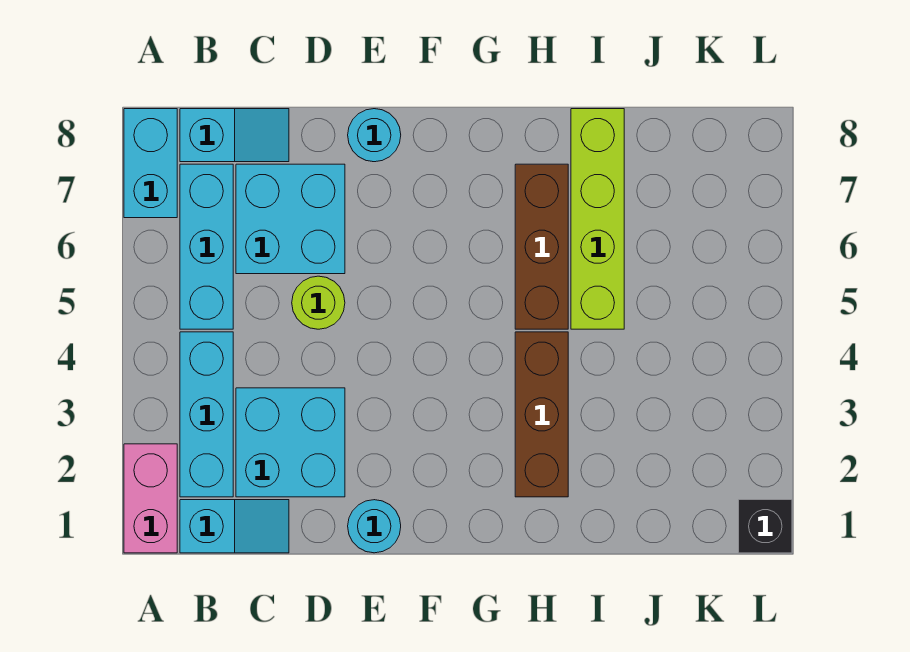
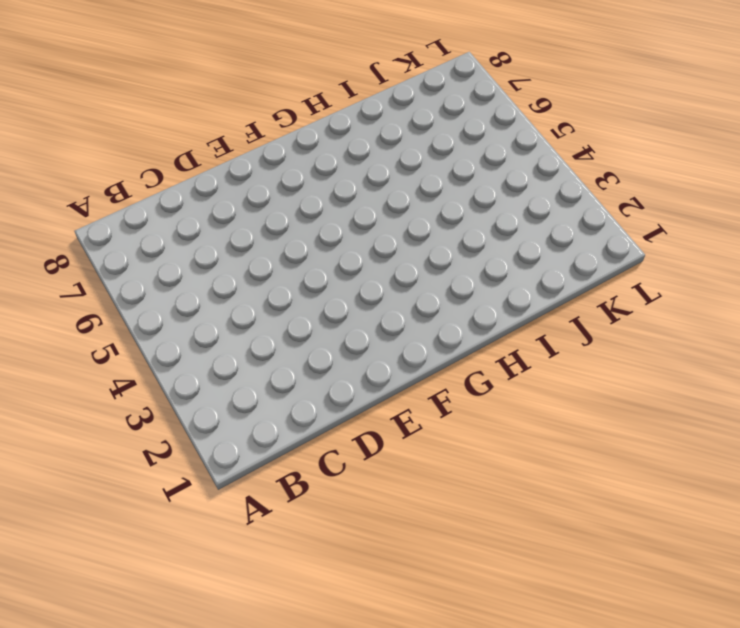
none -> pink 1x2 brick [124,444,177,553]
none -> cyan 1x2 brick [124,109,177,218]
none -> cyan 1x2 slope [180,500,289,553]

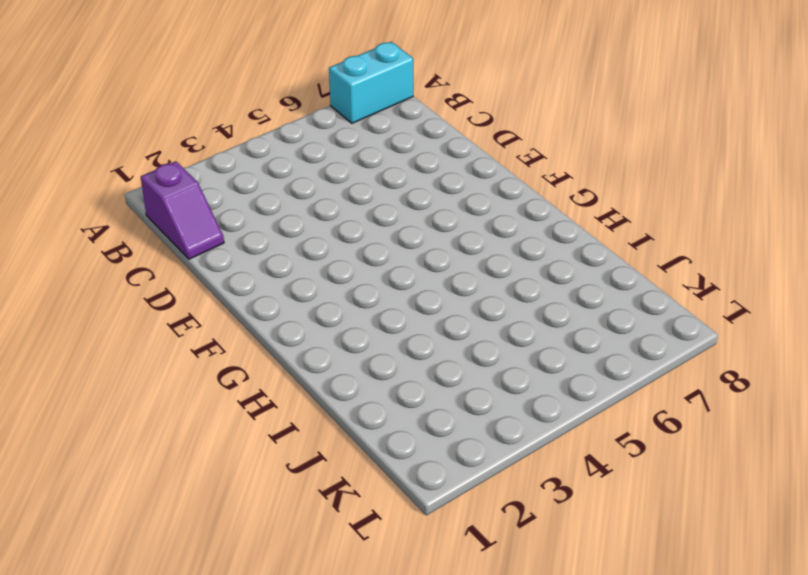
purple 1x2 slope [141,161,224,259] -> cyan 1x2 slope [180,500,289,553]
none -> pink 1x2 brick [124,444,177,553]
none -> cyan 1x3 brick [180,332,233,497]
none -> cyan 1x3 brick [180,164,233,329]

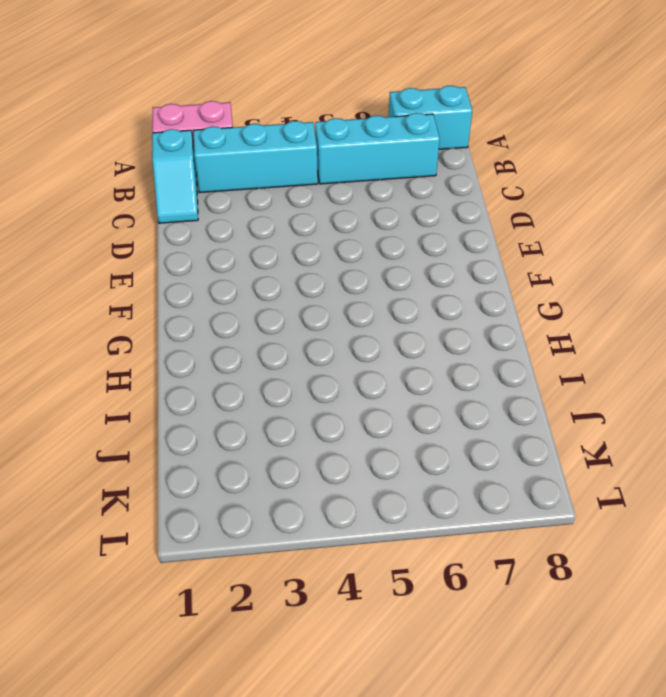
none -> cyan 1x2 slope [180,109,289,162]
none -> cyan 2x2 brick [236,388,345,497]
none -> cyan 2x2 brick [236,164,345,274]

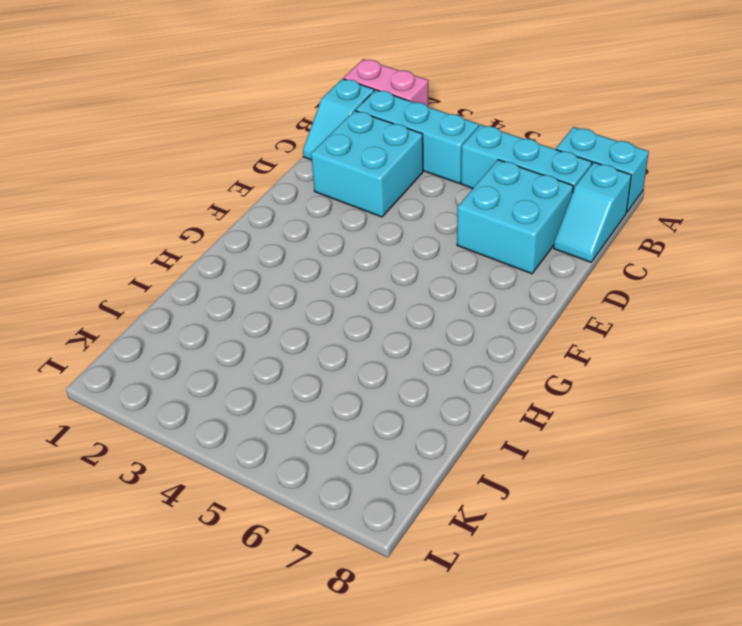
none -> lime 1x1 round brick [292,276,345,329]
none -> cyan 1x1 round brick [348,500,401,553]
none -> cyan 1x1 round brick [348,109,401,162]

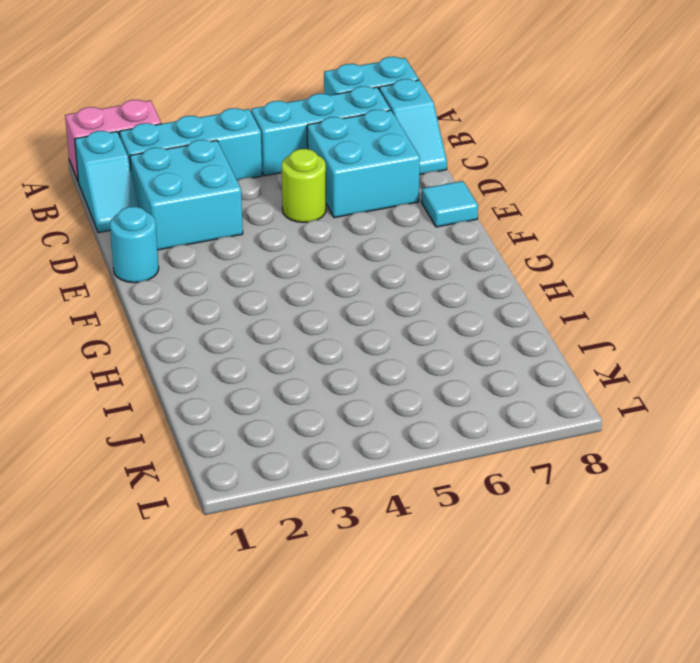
cyan 1x1 tile [422,181,478,227] -> cyan 1x1 round brick [348,109,401,162]
none -> brown 1x3 brick [515,332,568,497]
none -> brown 1x3 brick [515,164,568,329]
none -> lime 1x4 brick [571,109,624,329]

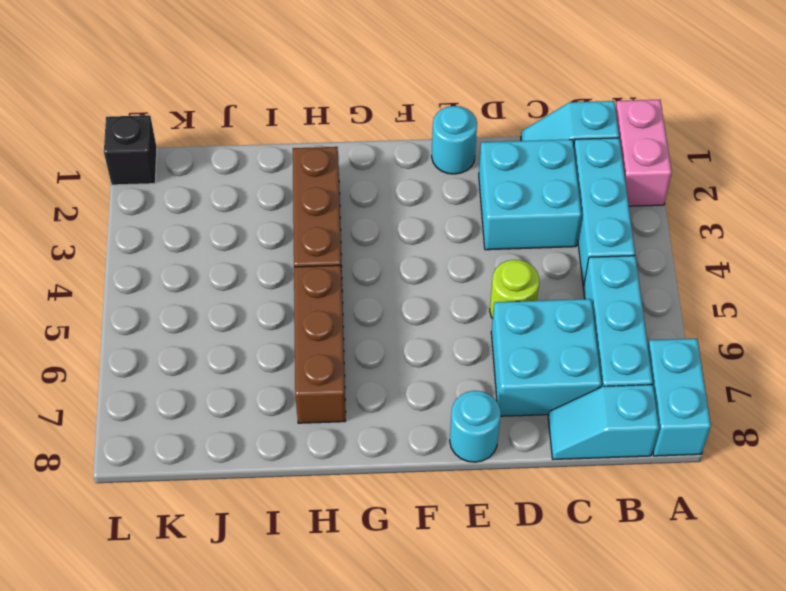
none -> lime 1x4 brick [571,109,624,329]

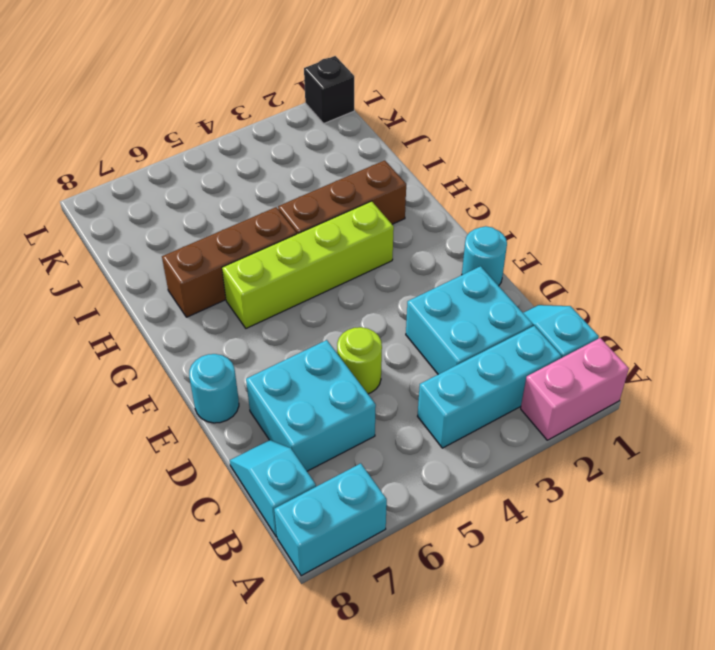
lime 1x4 brick [222,201,394,328] -> lime 1x4 brick moved to [571,109,624,329]
none -> cyan 1x3 brick [180,164,233,329]

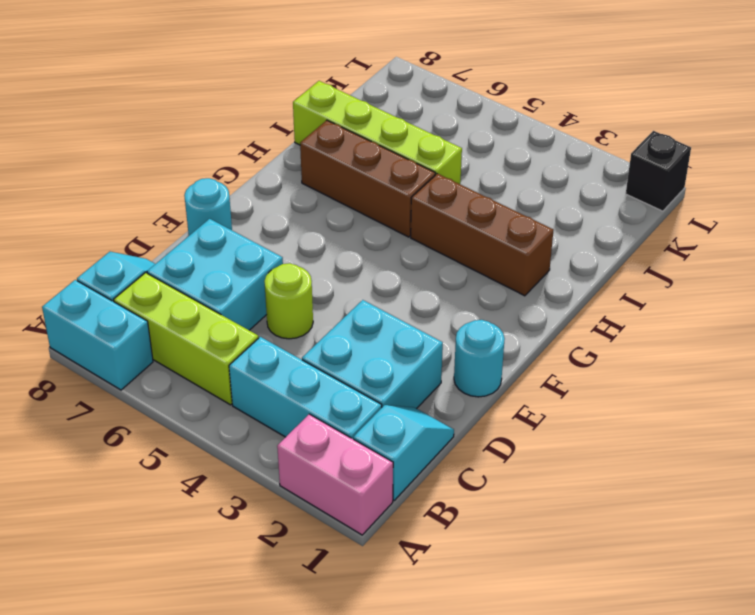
lime 1x3 brick [114,273,259,405] -> cyan 1x3 brick [180,164,233,329]

